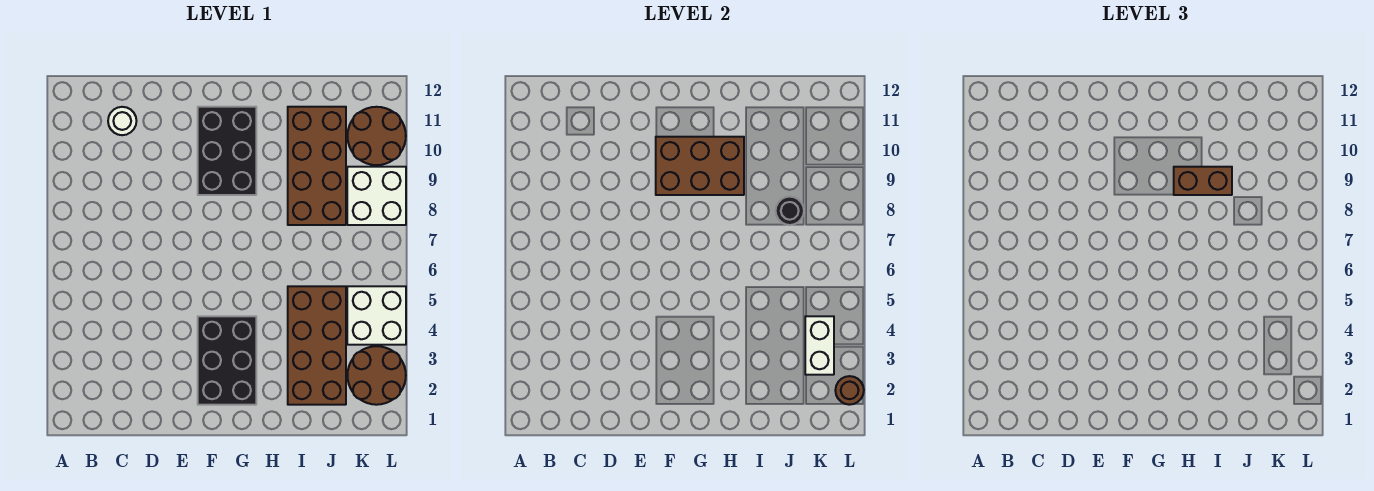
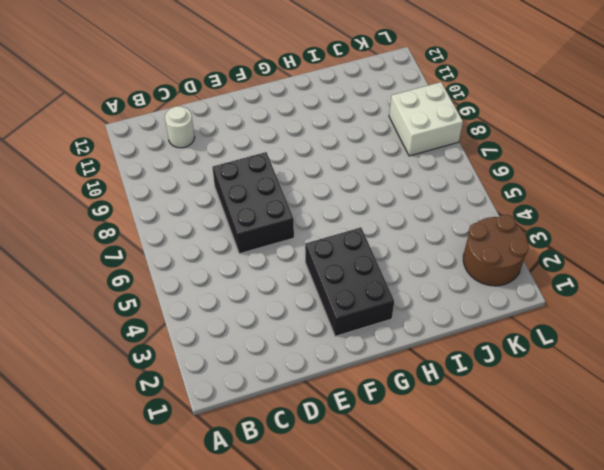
black 2x3 brick [212,152,294,254] -> black 2x3 brick moved to [198,107,256,195]
none -> brown 2x4 brick [288,286,346,405]
none -> brown 2x4 brick [288,107,346,225]
none -> white 2x2 brick [347,286,406,345]

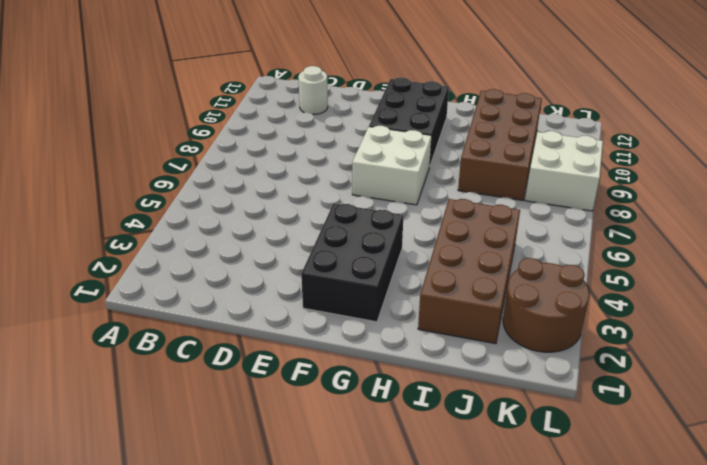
white 2x2 brick [352,126,432,205] -> white 2x2 brick moved to [347,286,406,345]
none -> brown 2x2 round brick [347,107,406,165]
none -> brown 2x3 brick [656,137,744,195]
none -> black 1x1 round brick [776,197,804,225]

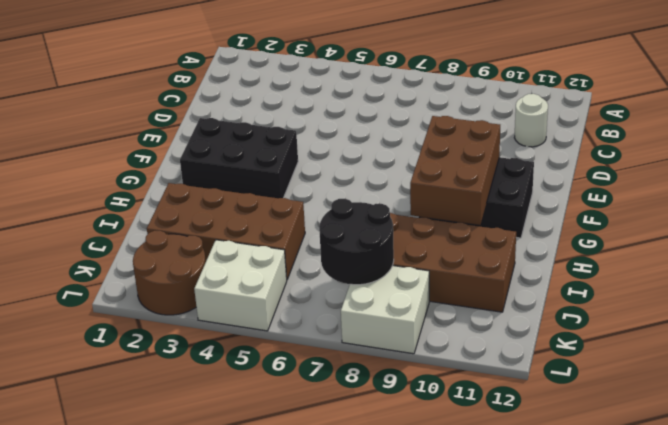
black 2x2 round brick [319,199,394,285] -> black 1x1 round brick [776,197,804,225]
none -> brown 2x2 round brick [347,107,406,165]
none -> white 1x2 brick [805,316,834,375]
none -> brown 1x1 round brick [835,376,864,405]

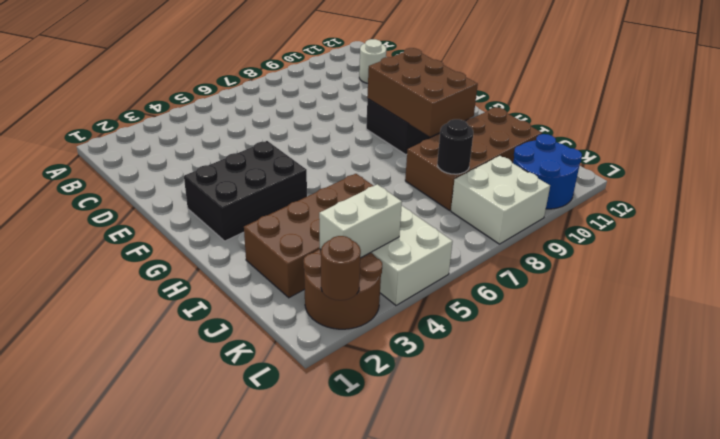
blue 2x2 round brick [513,134,582,209] -> brown 2x2 round brick [347,107,406,165]
none -> brown 1x2 brick [1174,167,1232,195]

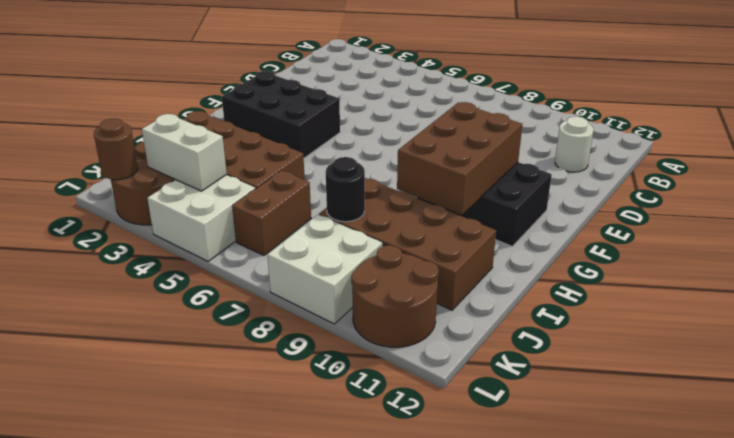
brown 1x2 brick [232,171,311,255] -> brown 1x2 brick moved to [1174,167,1232,195]

